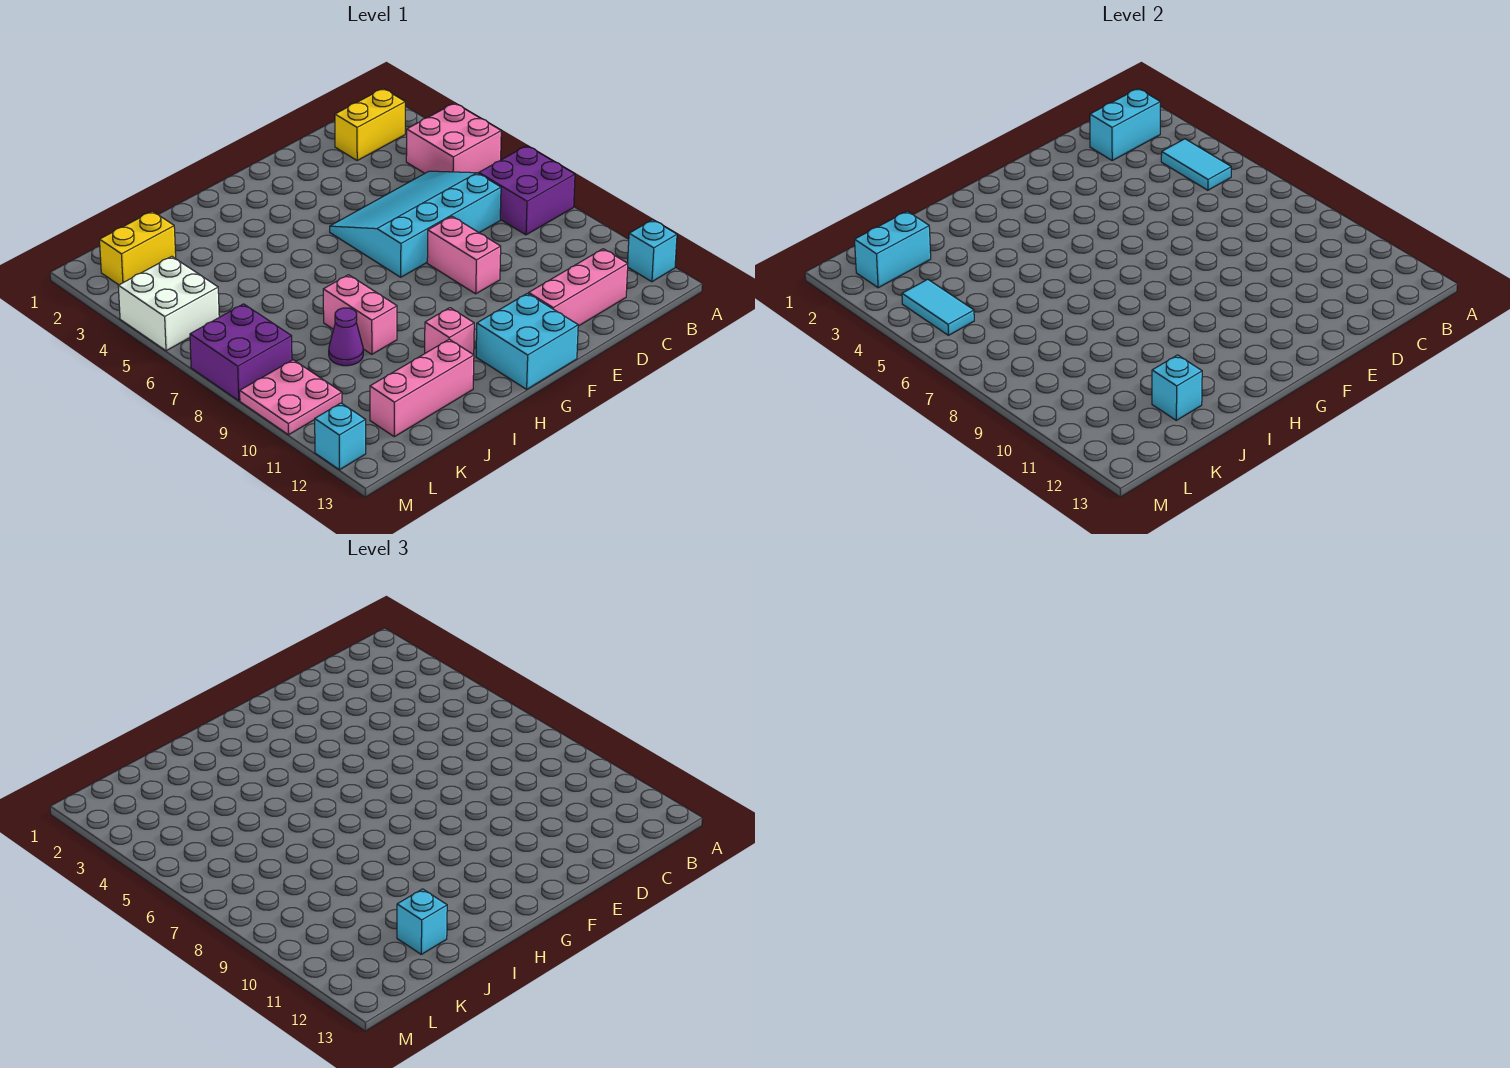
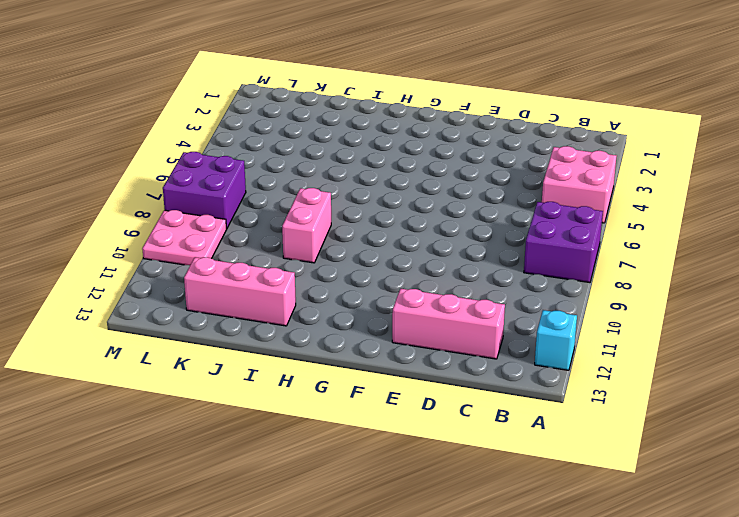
none -> yellow 1x2 brick [335,89,405,160]
none -> cyan 3x4 slope [330,171,501,277]
none -> pink 1x2 brick [427,216,501,294]

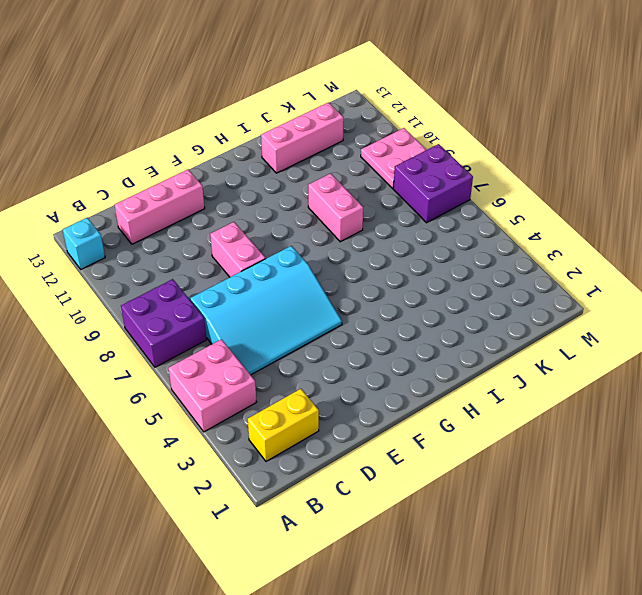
none -> cyan 2x2 brick [476,293,578,389]
none -> pink 1x1 brick [425,308,474,355]
none -> purple 1x1 cone [329,308,363,366]

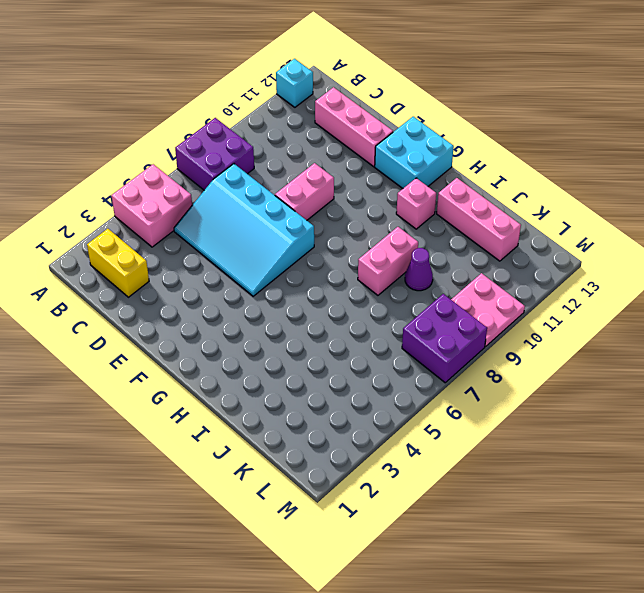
none -> yellow 1x2 brick [100,211,176,285]
none -> white 2x2 brick [118,257,219,351]
none -> cyan 1x1 brick [315,403,366,470]

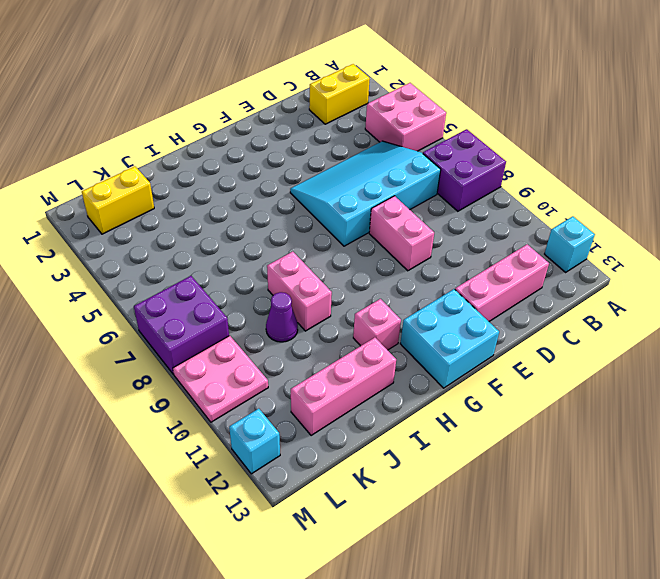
none -> white 2x2 brick [118,257,219,351]
none -> cyan 1x2 brick [1090,89,1160,160]
none -> cyan 1x2 tile [1161,139,1231,190]

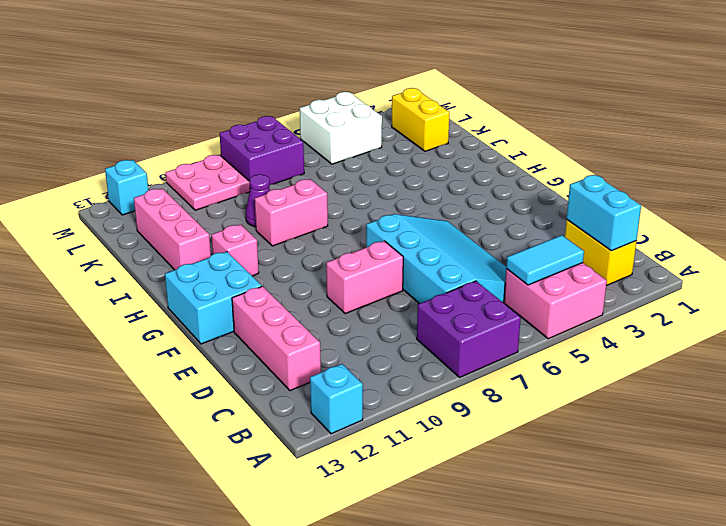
none -> cyan 1x1 brick [1152,355,1202,420]
none -> cyan 1x2 brick [855,211,931,288]
none -> cyan 1x2 tile [902,279,974,335]

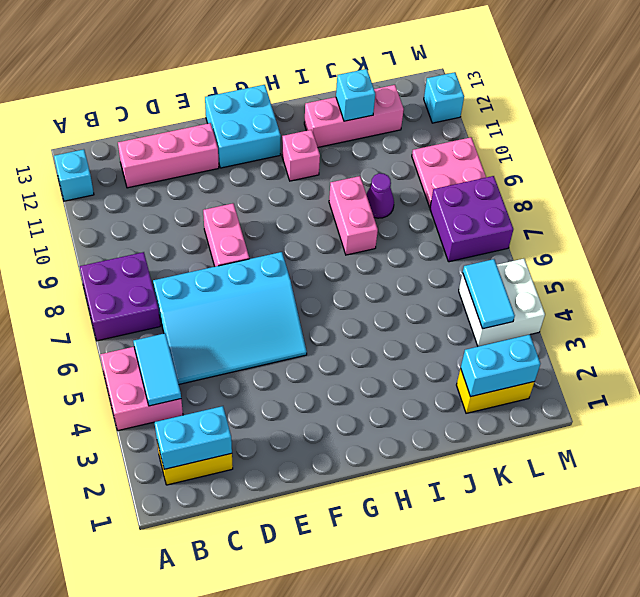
none -> cyan 1x1 brick [397,889,447,954]

